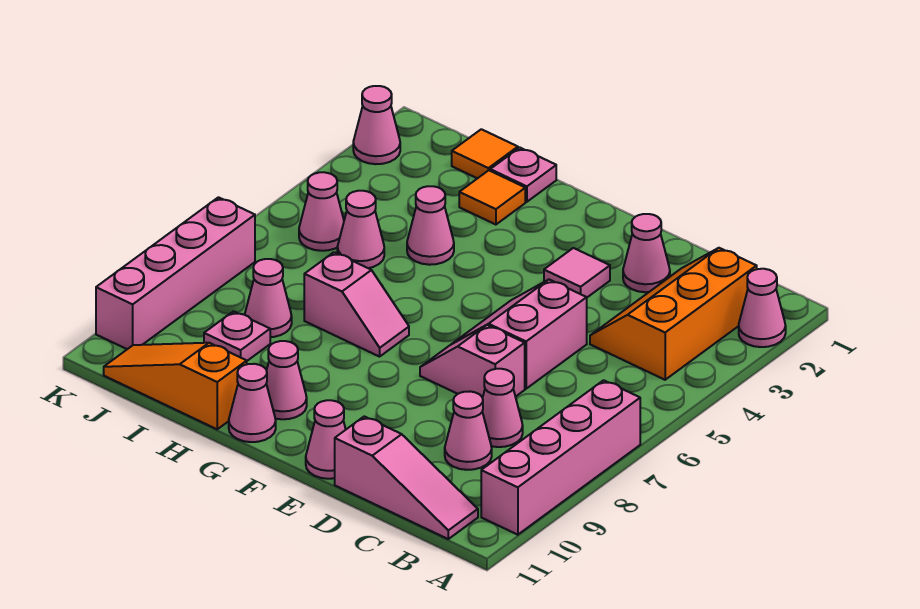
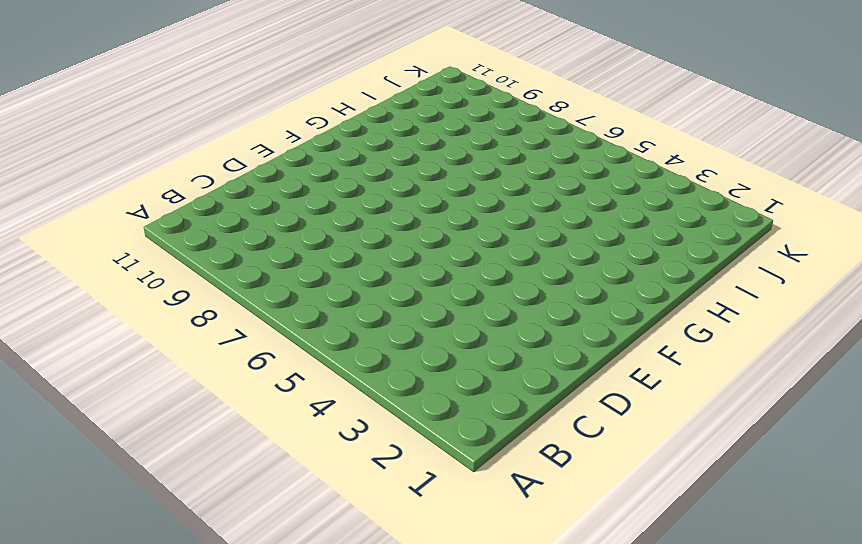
none -> pink 1x1 cone [739,269,786,347]
none -> pink 1x4 brick [481,380,640,535]
none -> orange 2x3 slope [590,248,757,380]

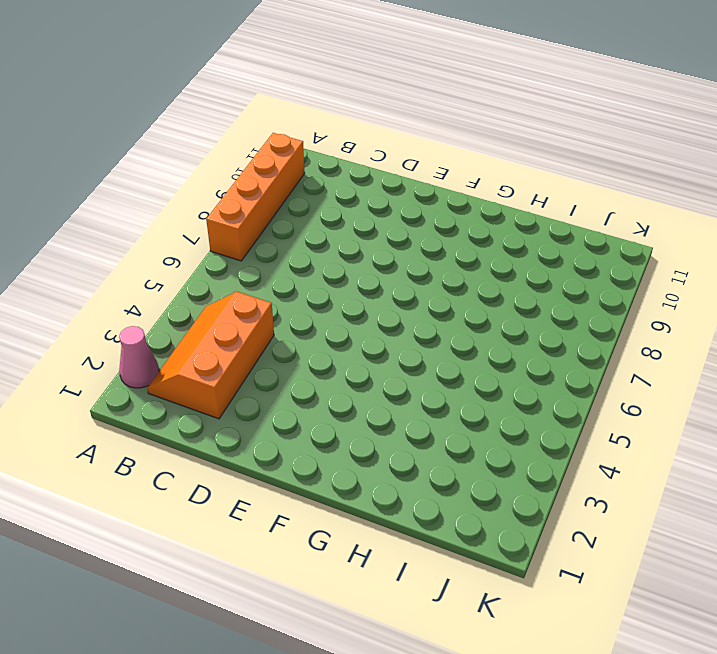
orange 1x4 brick [206,133,305,261] -> pink 1x4 brick [481,380,640,535]
orange 2x3 slope [147,291,274,419] -> orange 2x3 slope turned to [590,248,757,380]
none -> pink 1x3 slope [335,416,478,539]
none -> pink 1x1 cone [482,369,523,447]
none -> pink 1x1 cone [445,391,492,470]

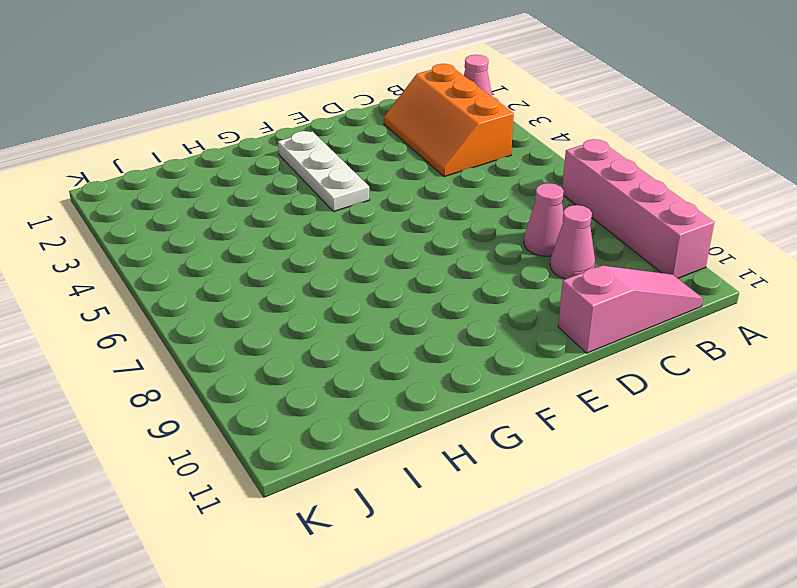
white 1x3 plate [278,131,369,212] -> none
none -> pink 1x1 cone [623,214,670,292]
none -> pink 2x2 slope [452,280,587,389]
none -> pink 1x2 slope [420,325,525,398]

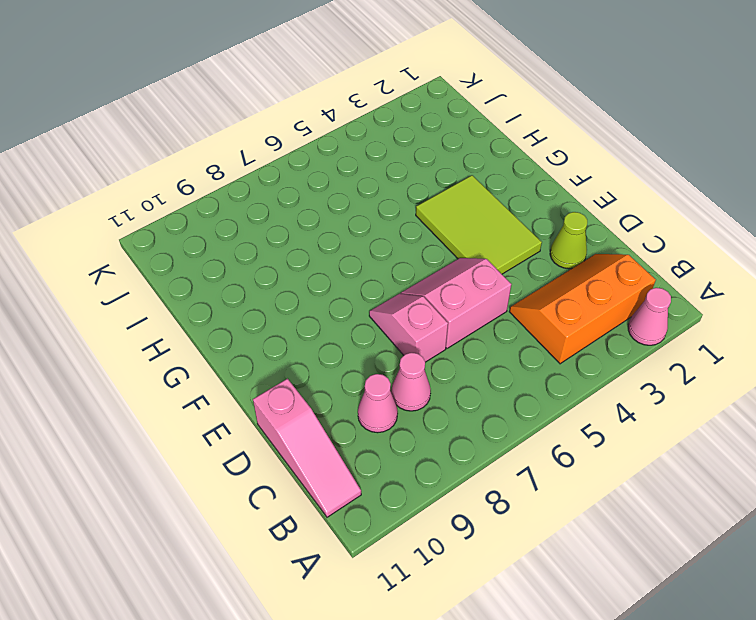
lime 1x1 cone [550,212,587,269] -> pink 1x1 cone [623,214,670,292]
lime 2x3 tile [416,175,542,274] -> pink 1x1 tile [544,248,610,297]
none -> pink 1x4 brick [481,380,640,535]
none -> pink 1x1 cone [306,400,346,479]
none -> pink 1x2 slope [304,252,409,357]

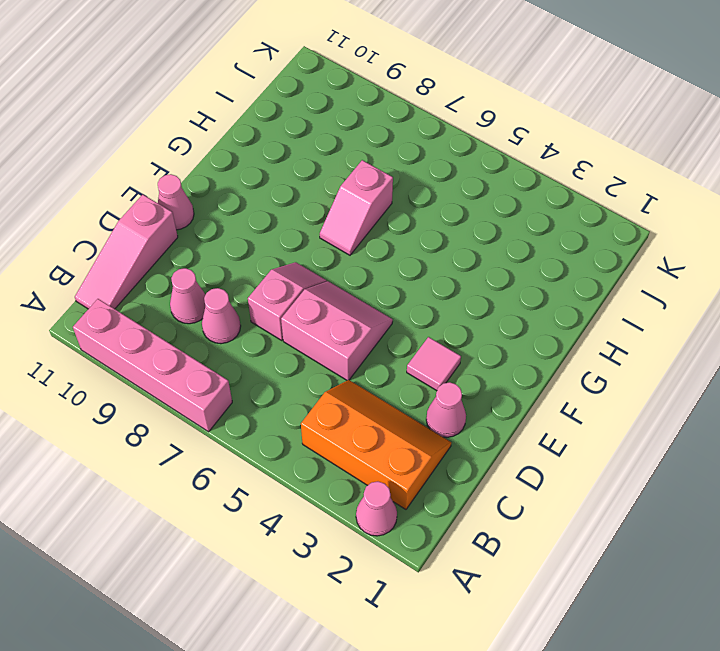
none -> pink 1x1 cone [266,341,307,419]
none -> pink 1x1 cone [229,364,276,442]
none -> pink 1x1 plate [490,148,556,202]

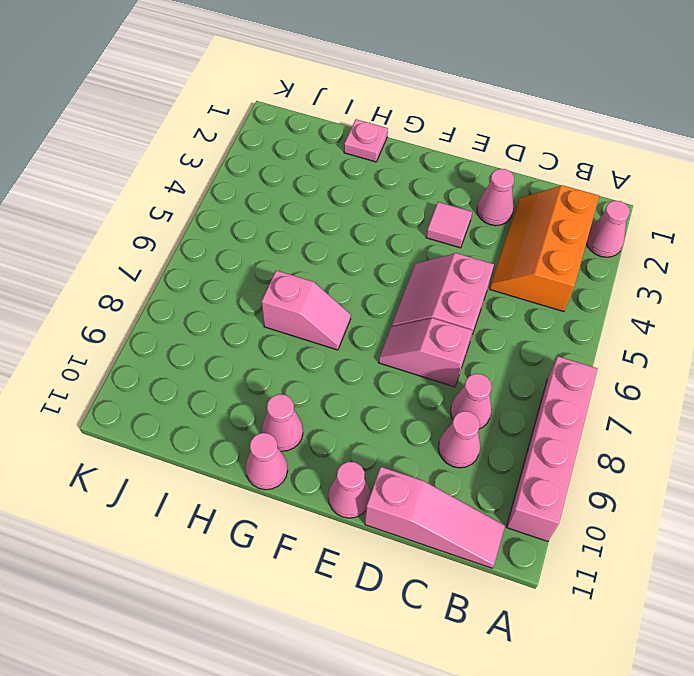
none -> orange 1x1 tile [459,170,525,225]
none -> pink 1x1 cone [407,186,454,265]
none -> orange 1x3 slope [104,343,247,429]

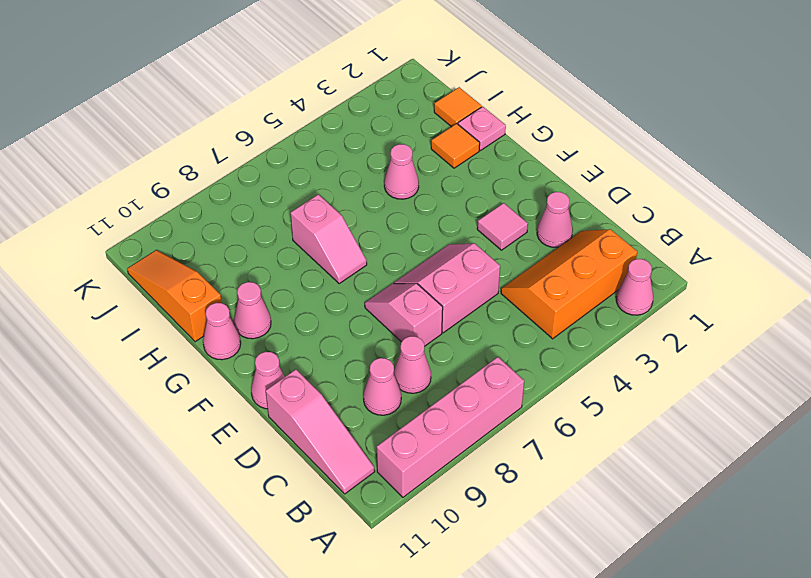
none -> pink 1x1 cone [337,191,384,268]
none -> pink 1x1 cone [245,259,292,337]
none -> pink 1x1 plate [204,311,270,361]

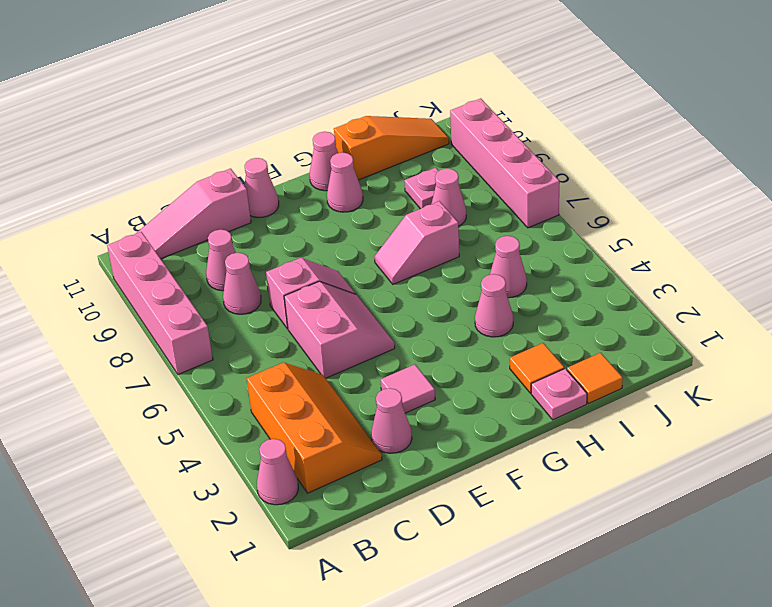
none -> pink 1x1 cone [299,172,344,251]
none -> pink 1x1 cone [353,86,400,164]

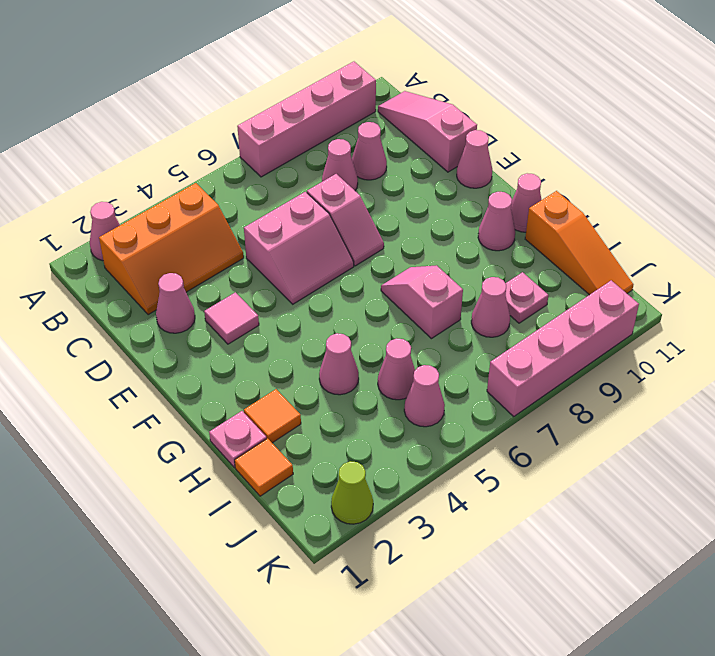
lime 1x1 cone [331,461,373,524] -> pink 1x1 cone [353,86,400,164]

